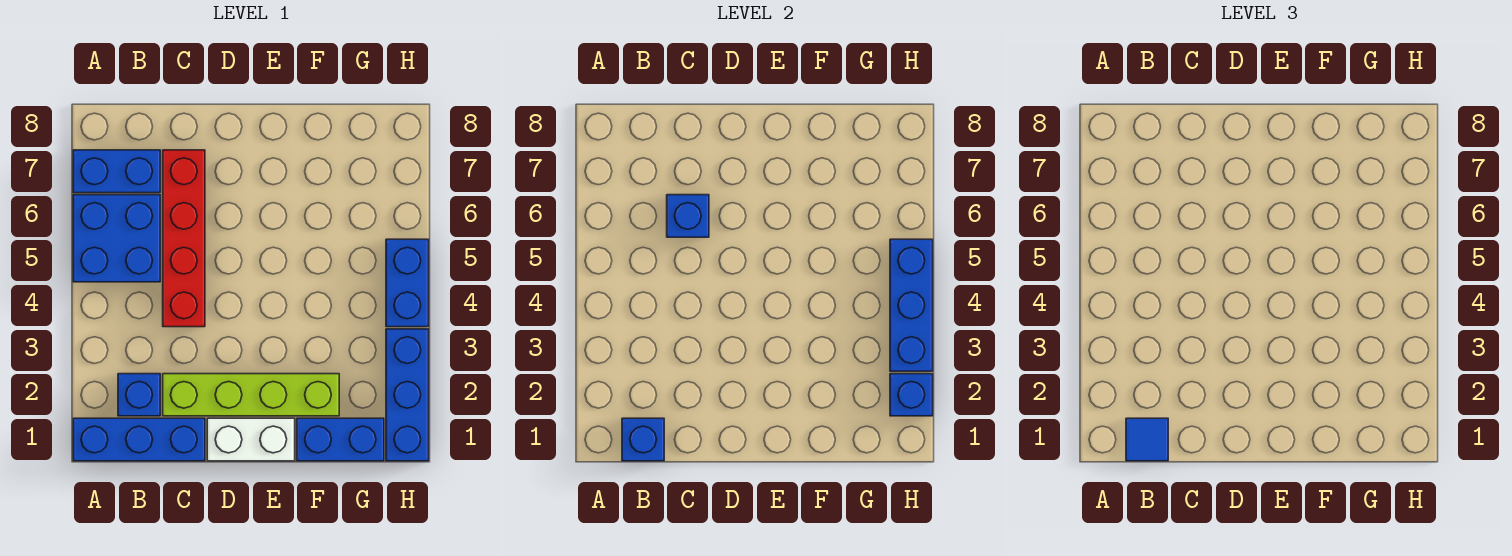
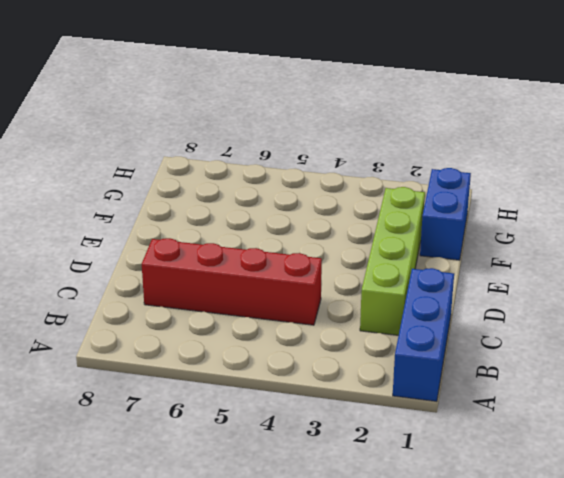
none -> blue 2x2 brick [73,195,160,282]
none -> blue 1x2 brick [73,150,160,193]
none -> blue 1x1 brick [118,374,160,416]

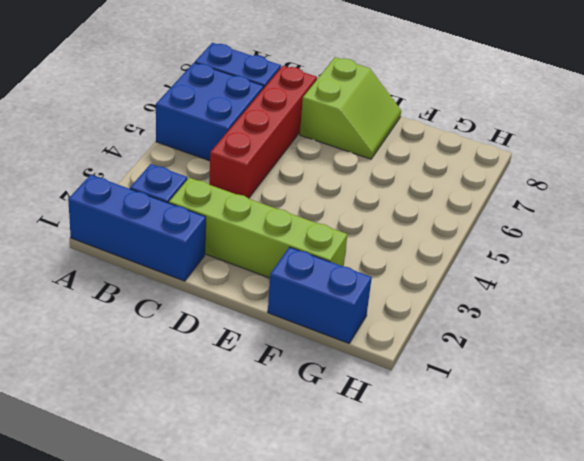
lime 2x2 slope [300,57,401,159] -> none
none -> white 1x2 brick [207,418,295,461]
none -> blue 1x3 brick [386,329,429,461]
none -> blue 1x2 brick [386,239,429,327]

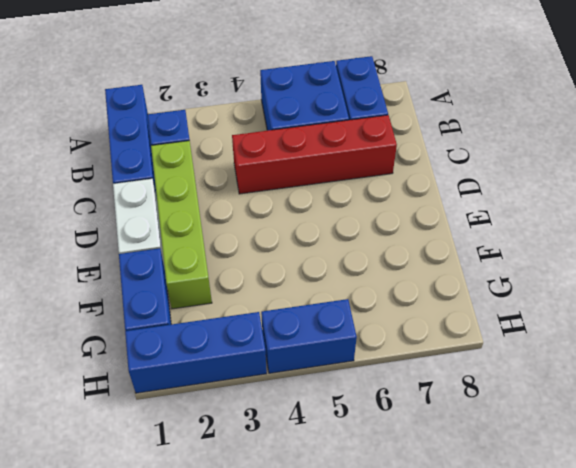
none -> blue 1x1 brick [622,418,664,461]
none -> blue 1x1 brick [667,195,709,237]
none -> blue 1x1 brick [890,374,933,416]

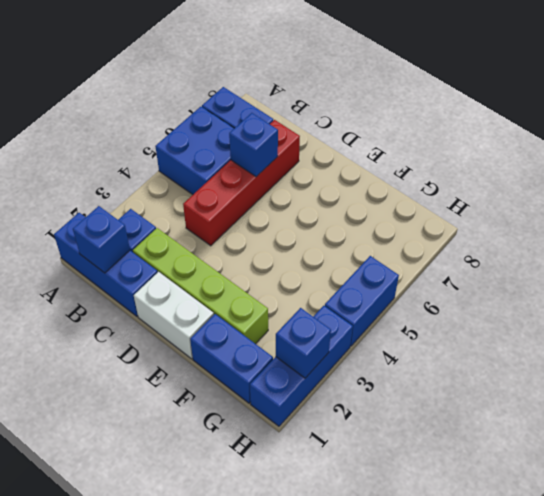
none -> blue 1x3 brick [890,239,933,371]
none -> blue 1x1 tile [1126,418,1168,461]

